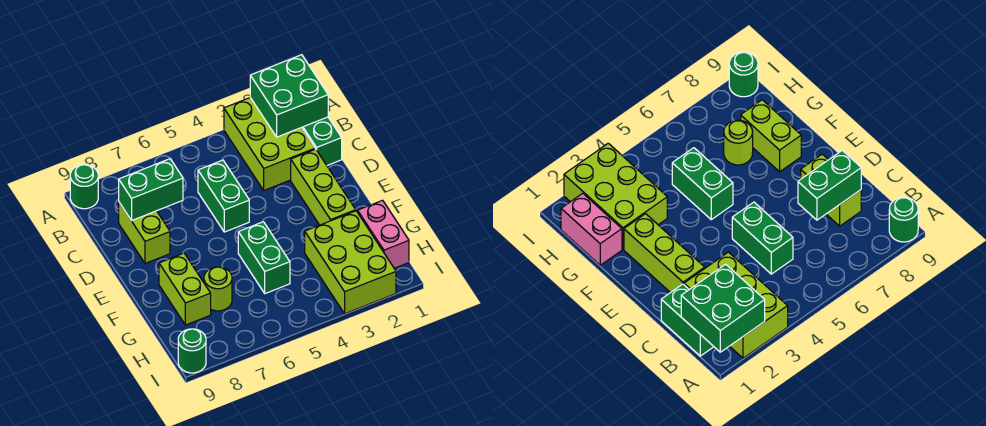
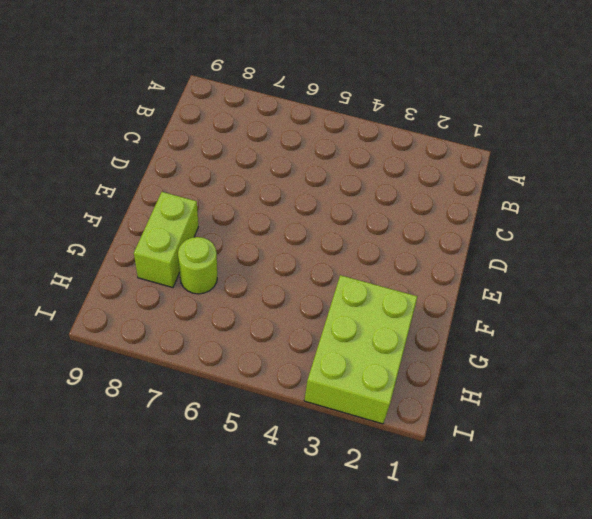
none -> lime 2x3 brick [224,98,315,190]
none -> green 1x1 round brick [70,165,98,209]
none -> green 1x2 brick [302,117,342,165]

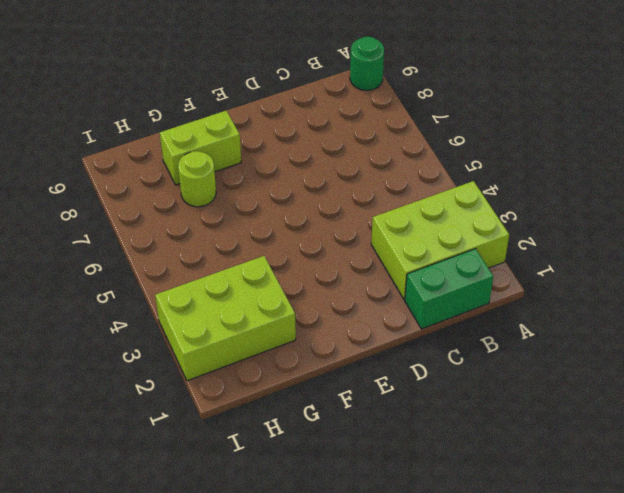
none -> green 1x2 brick [198,160,249,232]
none -> lime 1x2 brick [119,203,170,263]
none -> lime 1x3 brick [291,149,356,225]

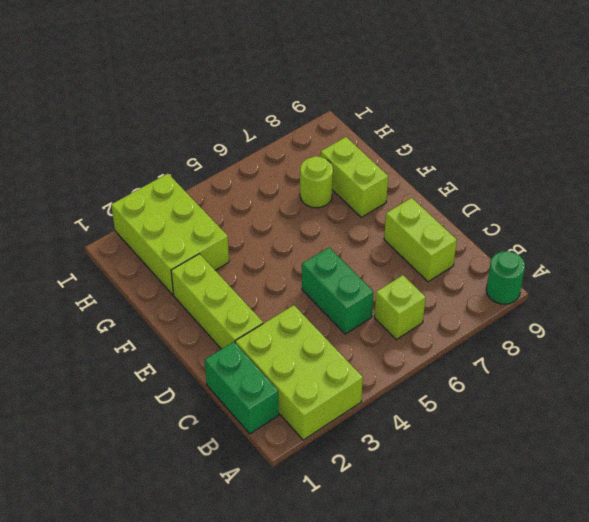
lime 1x1 brick [374,275,426,340] -> none
none -> green 1x2 brick [238,222,290,294]
none -> pink 1x2 brick [358,200,409,268]
none -> green 1x1 round brick [178,329,206,373]

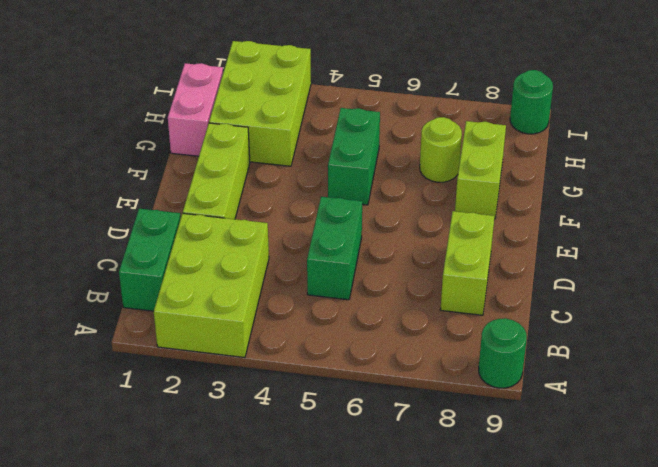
none -> green 2x2 brick [250,55,328,137]
none -> green 1x2 brick [119,159,183,221]

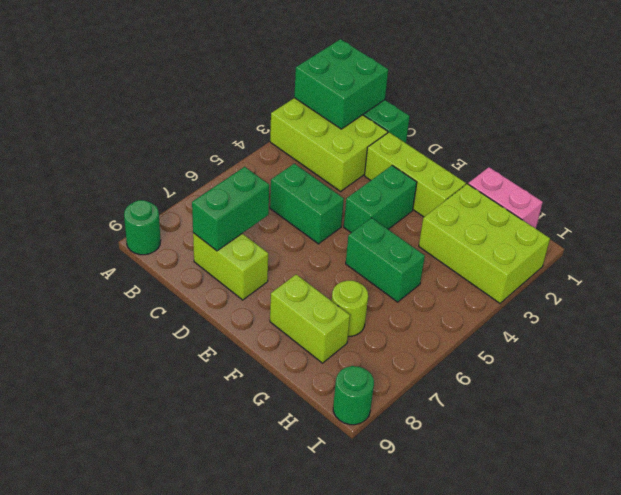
green 1x2 brick [344,166,417,233] -> none

